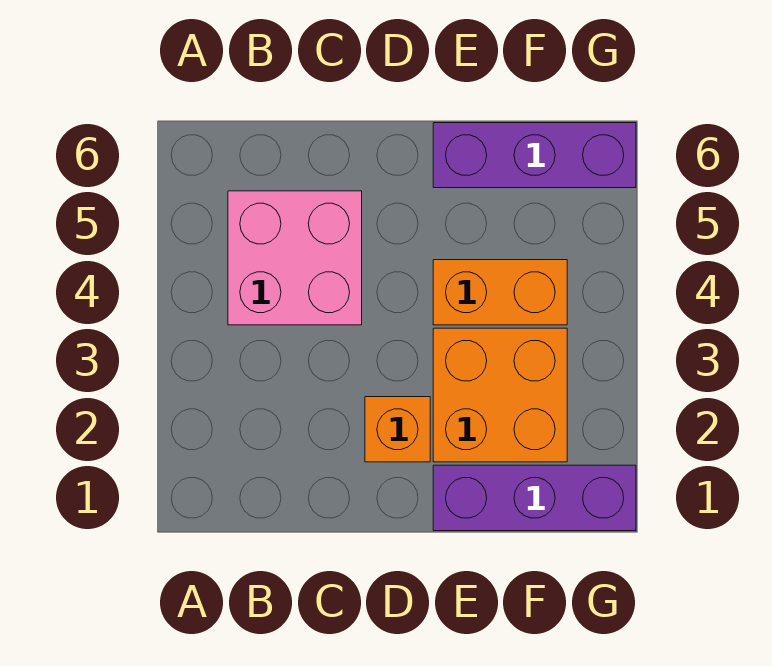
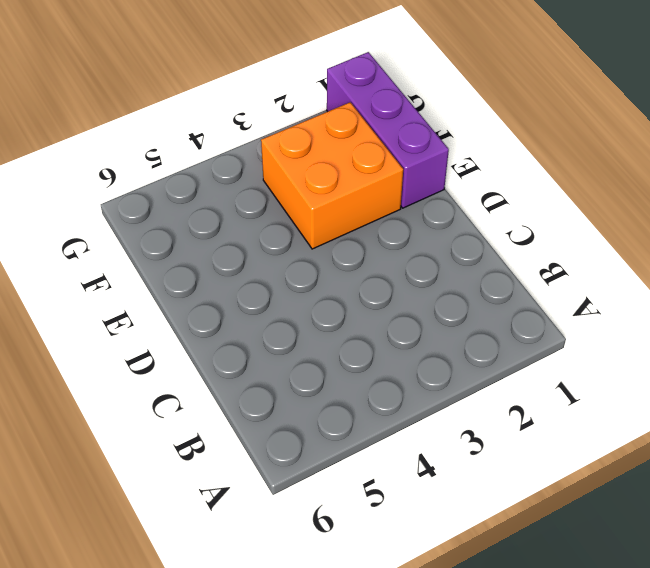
none -> pink 2x2 brick [228,191,362,325]
none -> orange 1x1 brick [365,397,430,462]

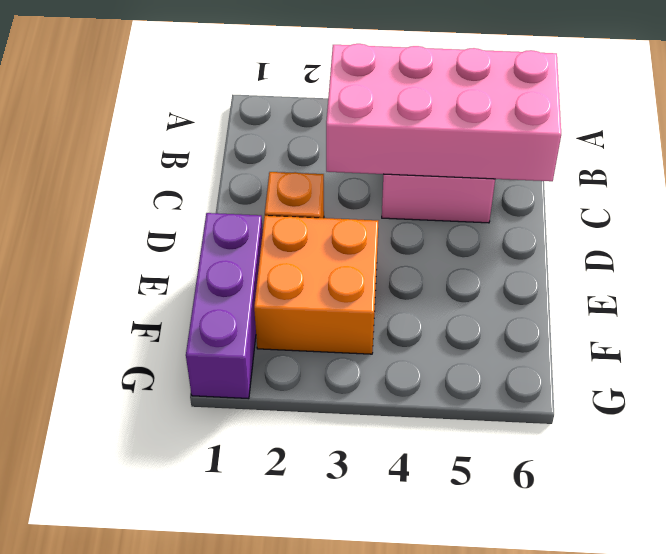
pink 2x4 brick [326,44,561,181] -> none
none -> orange 1x2 brick [433,260,567,325]
none -> purple 1x3 brick [433,123,636,188]

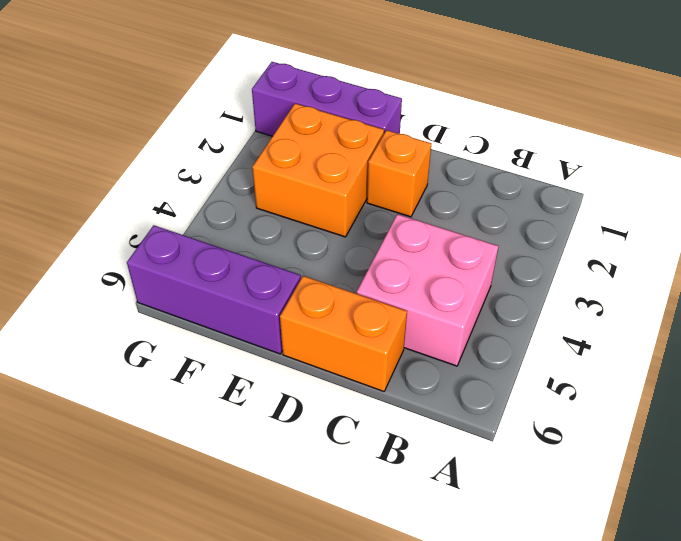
orange 1x2 brick [280,276,407,391] -> orange 1x2 brick moved to [433,260,567,325]

